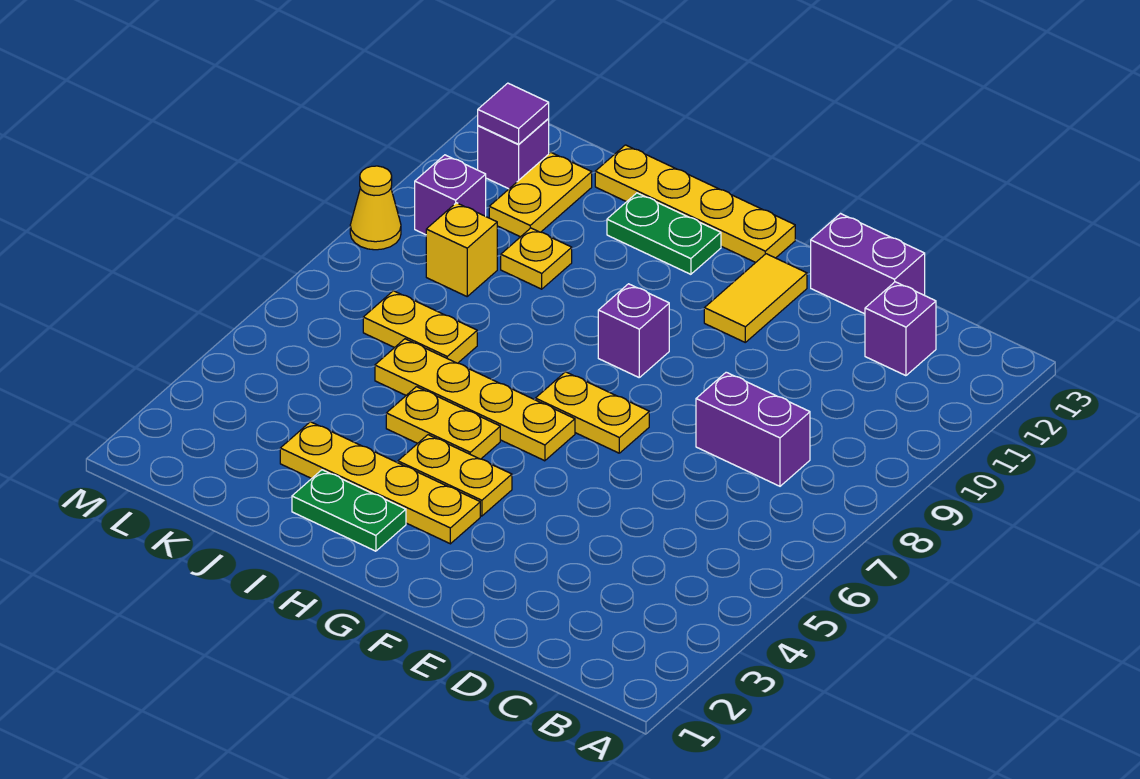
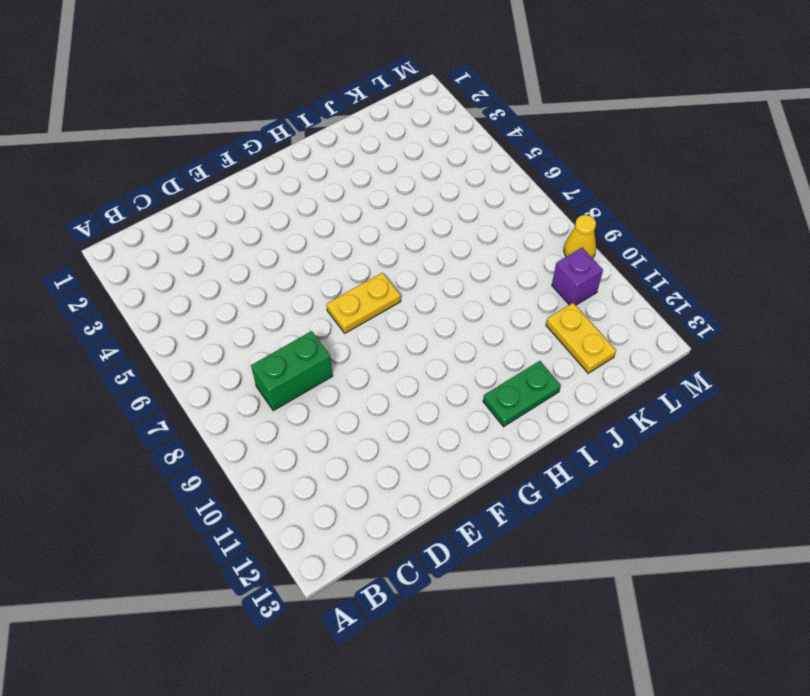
green 1x2 brick [251,331,333,411] -> purple 1x2 brick [696,372,810,486]
none -> purple 1x1 brick [865,282,936,376]
none -> purple 1x2 brick [811,214,925,314]
none -> yellow 1x2 tile [704,254,807,342]

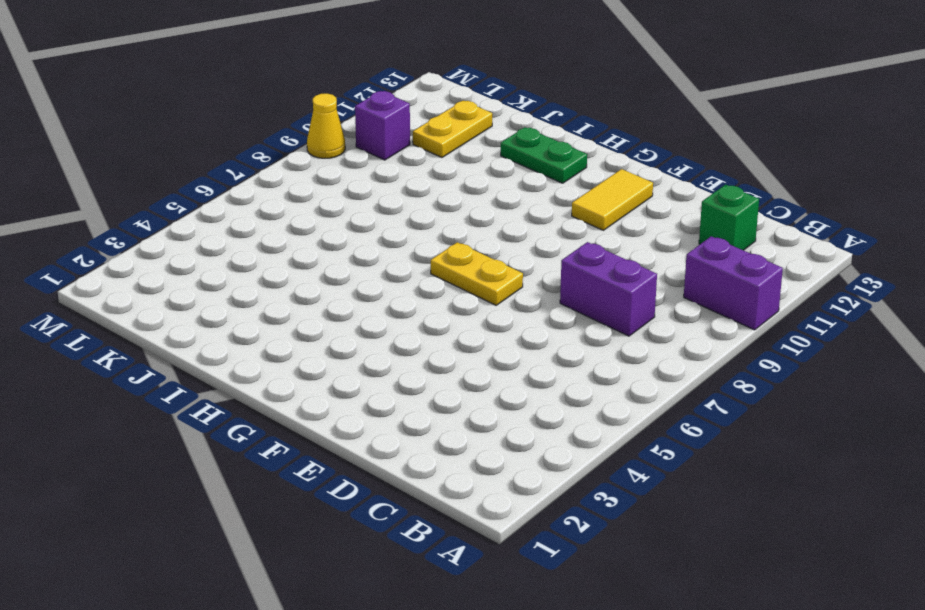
purple 1x2 brick [684,236,783,330] -> purple 1x2 brick moved to [811,214,925,314]
green 1x1 brick [699,185,759,250] -> purple 1x1 brick [865,282,936,376]
none -> yellow 1x4 plate [280,422,480,544]
none -> yellow 1x2 plate [398,435,512,516]
none -> yellow 1x4 plate [375,339,575,461]

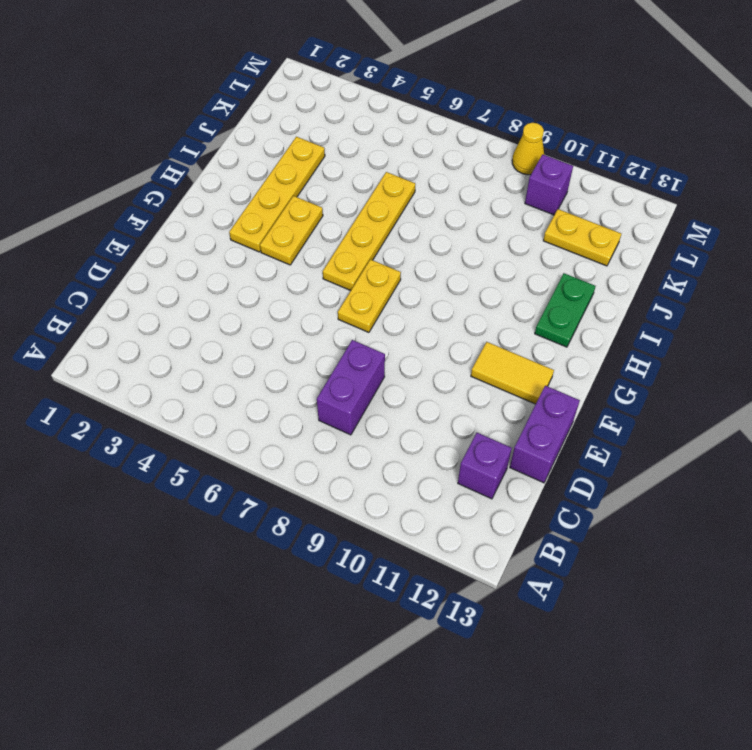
none -> purple 1x1 brick [598,284,669,377]
none -> yellow 1x4 plate [595,145,795,262]
none -> green 1x2 plate [292,470,406,551]

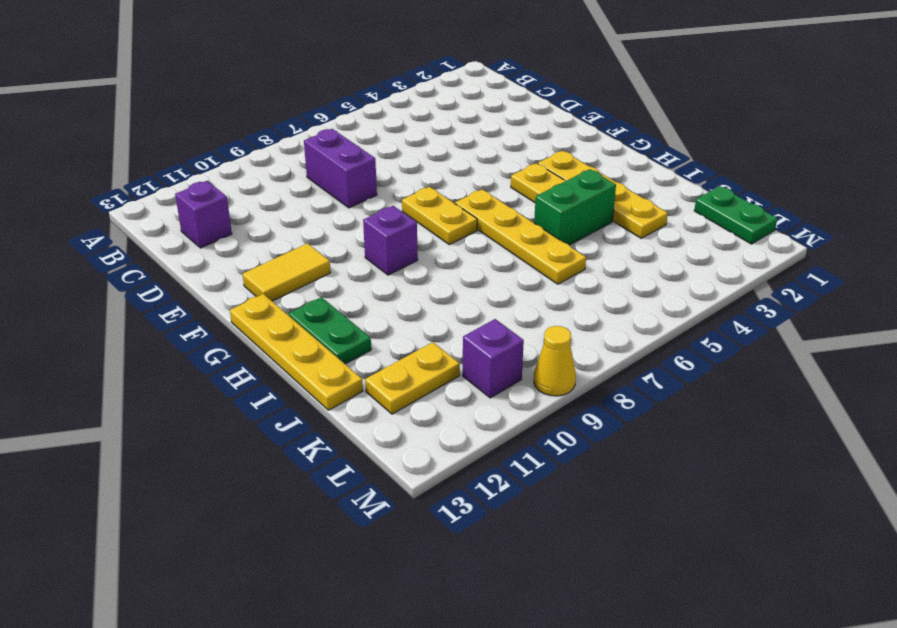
green 1x2 brick [534,169,616,245] -> yellow 1x2 plate [386,387,500,459]
green 1x2 plate [694,186,777,244] -> green 1x2 plate moved to [292,470,406,551]
none -> purple 1x2 brick [811,214,925,314]
none -> yellow 1x2 plate [363,291,477,363]
none -> yellow 1x1 plate [501,228,572,289]

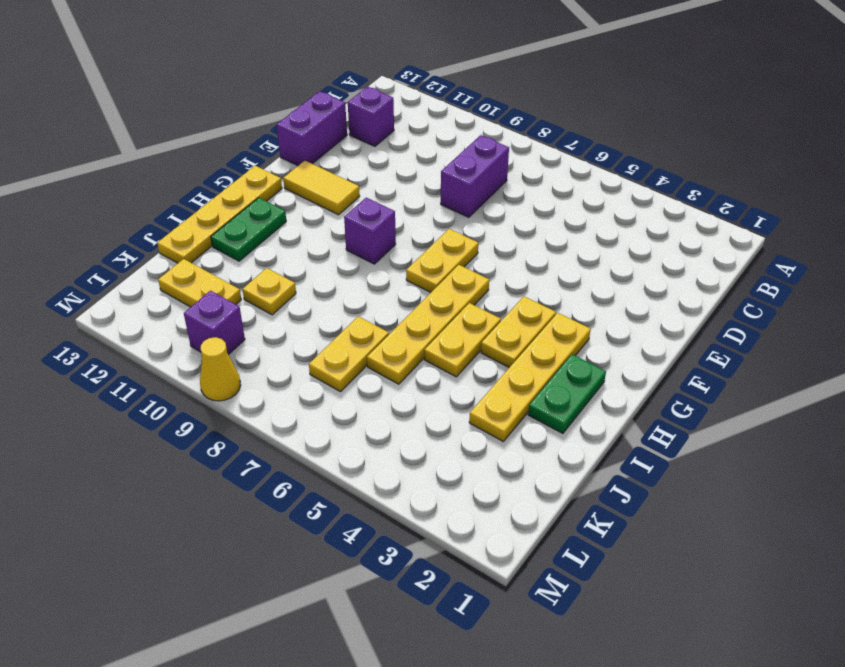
none -> yellow 1x1 brick [426,203,497,296]
none -> purple 1x1 brick [478,119,549,189]
none -> purple 1x1 tile [478,83,549,144]

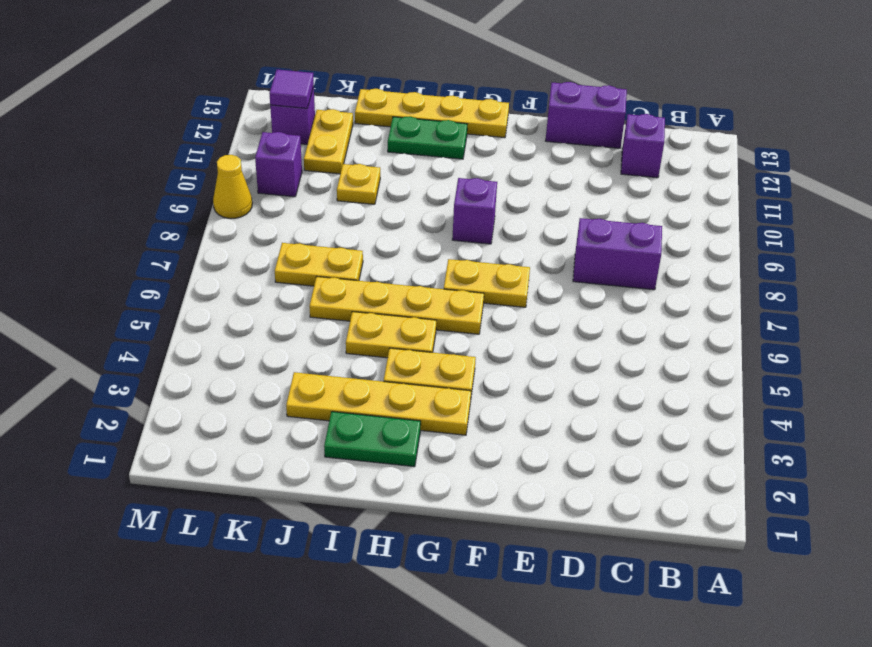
none -> yellow 1x2 tile [704,254,807,342]
none -> yellow 1x1 brick [426,203,497,296]

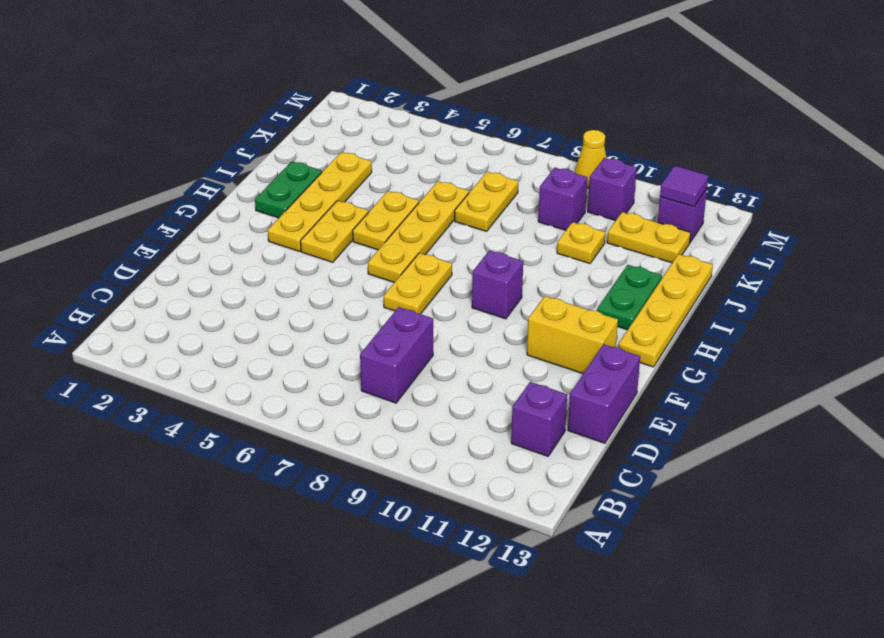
yellow 1x2 brick [527,296,618,374] -> yellow 1x2 tile [704,254,807,342]
purple 1x1 brick [538,168,587,230] -> yellow 1x1 brick [426,203,497,296]

